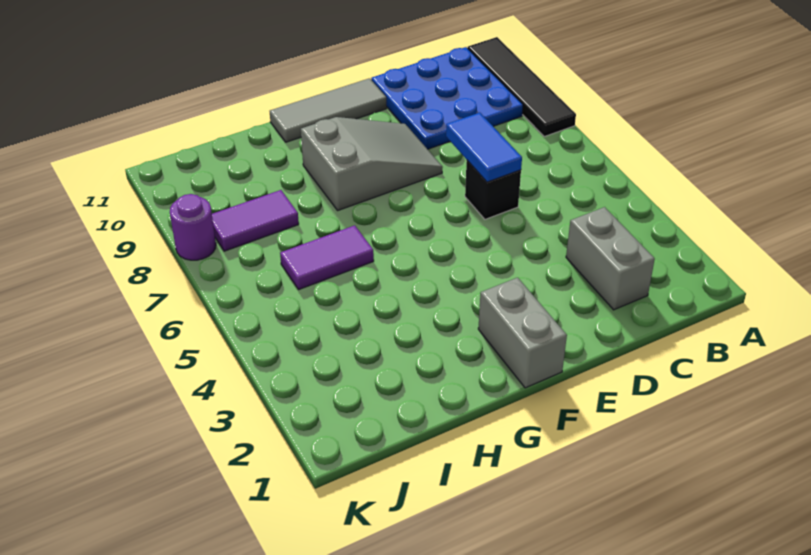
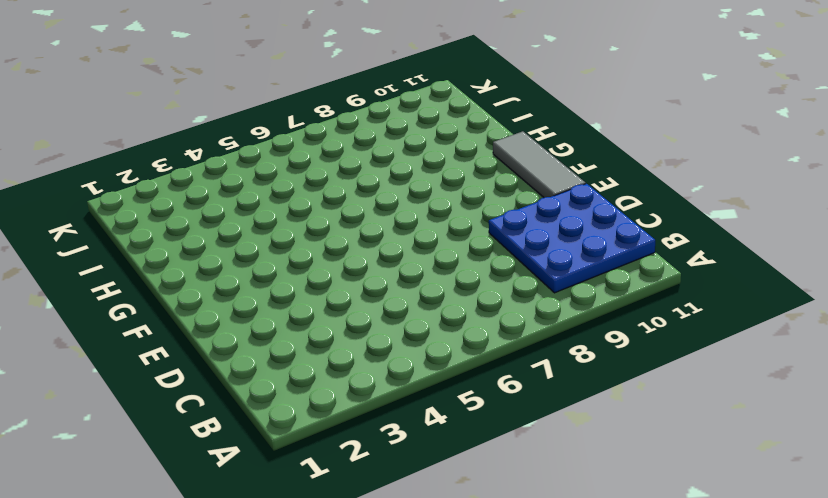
none -> black 1x4 tile [468,37,576,137]
none -> grey 1x2 brick [566,207,655,310]

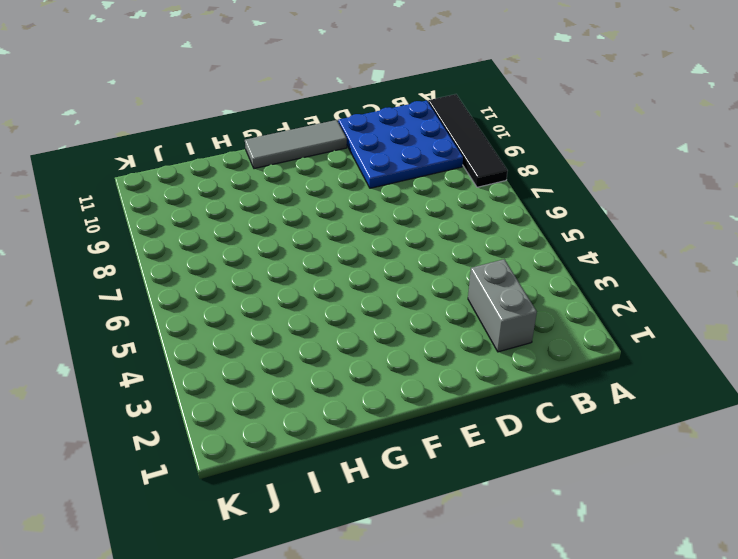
none -> black 1x1 brick [465,160,521,219]
none -> grey 2x3 slope [301,117,443,210]

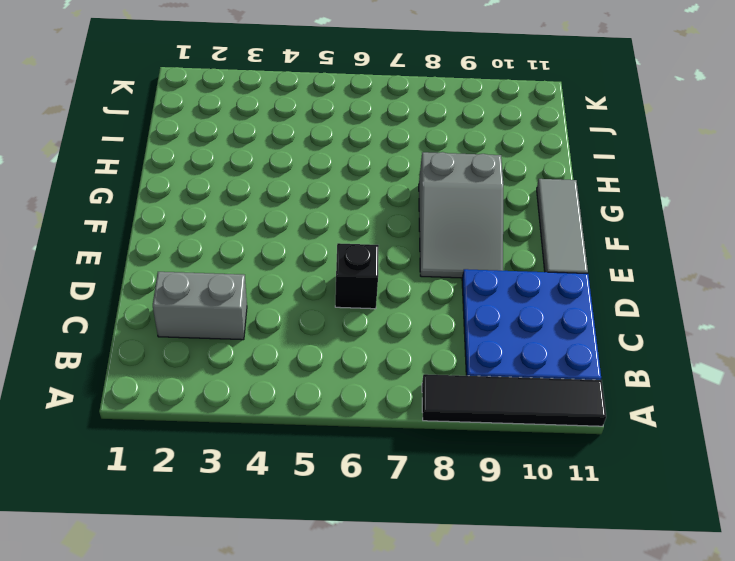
none -> grey 1x2 brick [478,278,567,388]
none -> purple 1x2 tile [280,225,374,289]

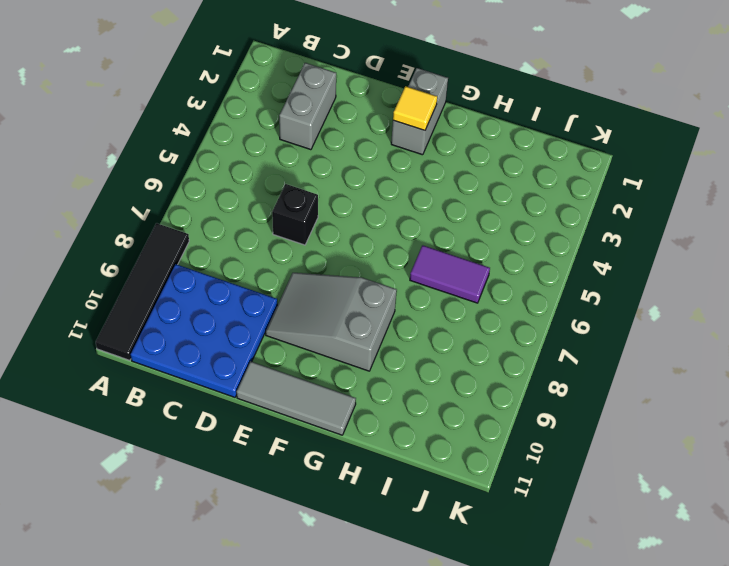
yellow 1x1 tile [393,86,437,130] -> none
none -> purple 1x2 tile [212,190,299,251]
none -> purple 1x1 round brick [170,194,216,260]

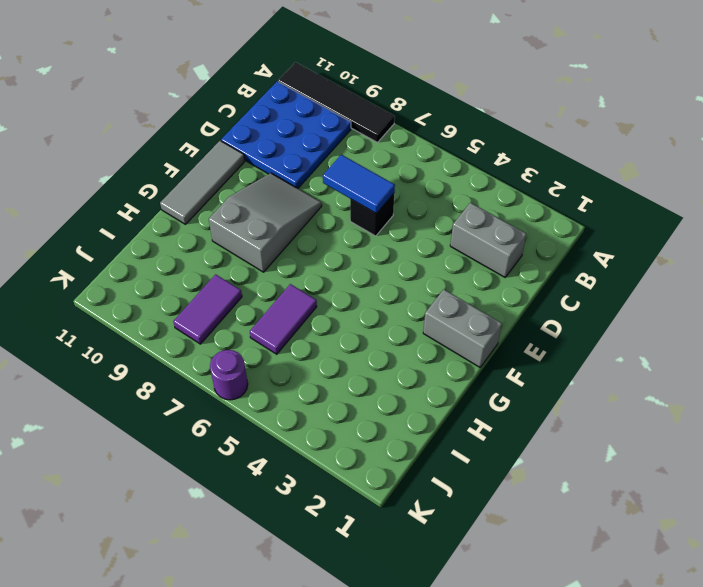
purple 1x1 round brick [210,350,248,400] -> purple 1x1 round brick moved to [170,194,216,260]

